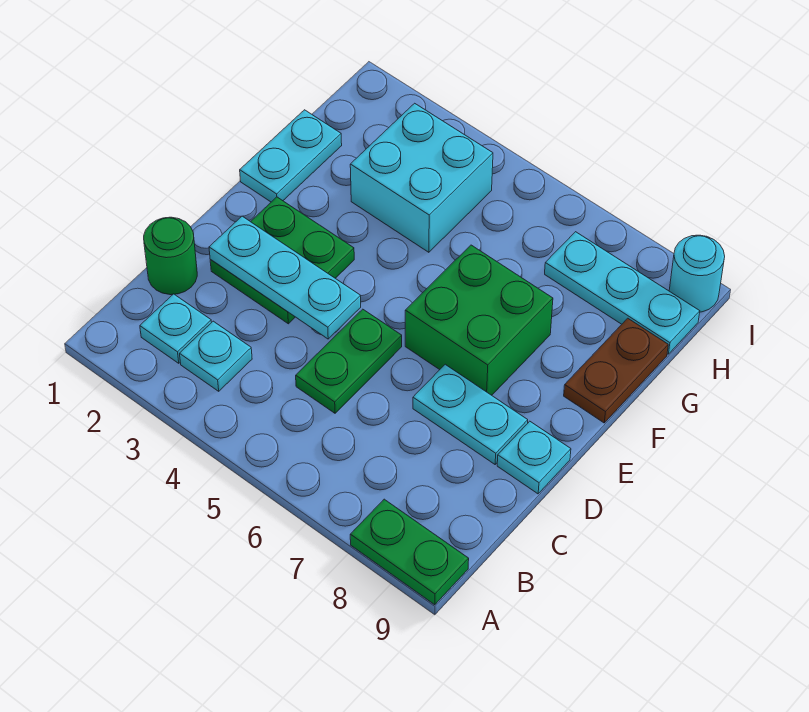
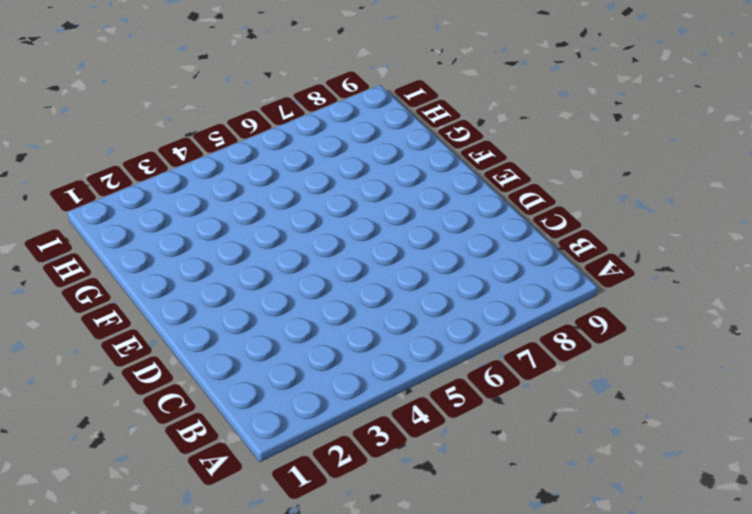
none -> green 1x2 plate [350,499,469,605]
none -> cyan 1x1 plate [140,294,212,363]
none -> cyan 1x1 plate [180,321,252,391]

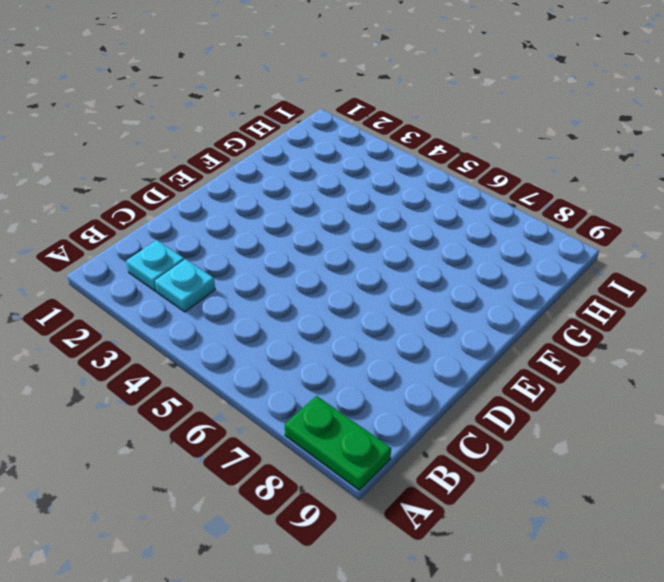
none -> green 1x1 round brick [144,217,197,295]
none -> green 1x2 plate [296,309,402,413]
none -> green 2x2 plate [210,197,354,324]

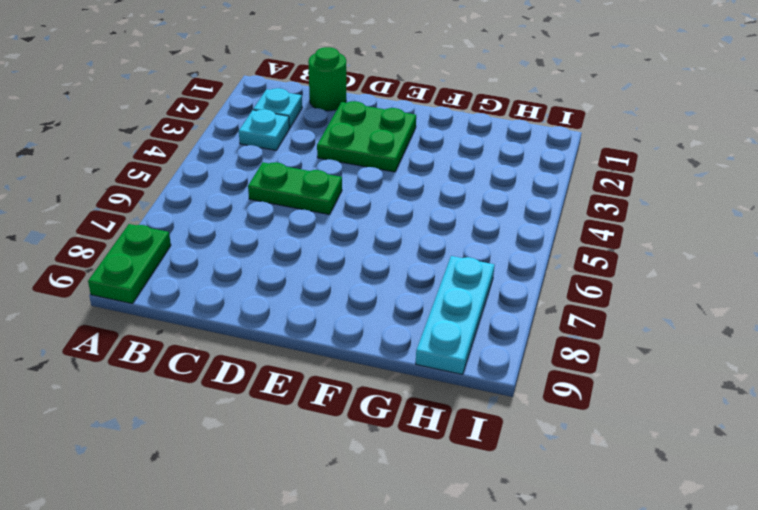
none -> cyan 1x2 plate [413,364,528,464]
none -> cyan 1x1 plate [497,421,571,494]
none -> green 2x2 brick [405,245,553,395]

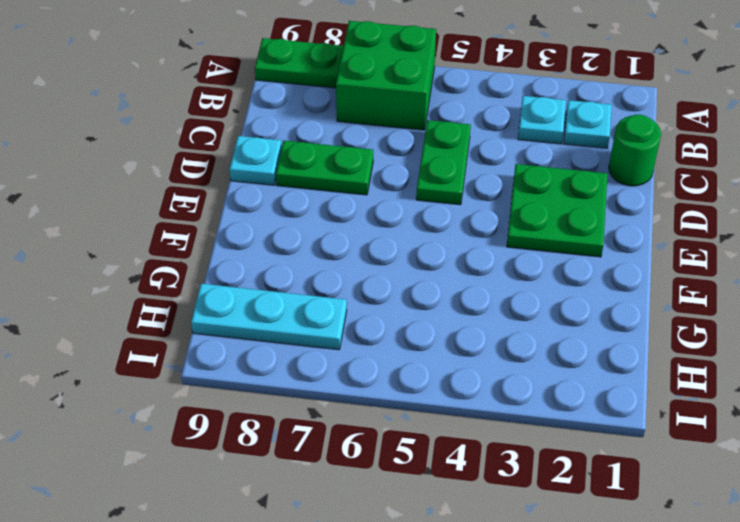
green 2x2 brick [336,21,436,130] -> green 2x2 brick moved to [405,245,553,395]
green 1x2 plate [276,141,373,195] -> cyan 1x2 plate [413,364,528,464]
none -> cyan 1x2 plate [240,110,342,202]
none -> brown 1x2 plate [564,318,668,423]
none -> cyan 2x2 brick [350,103,493,252]

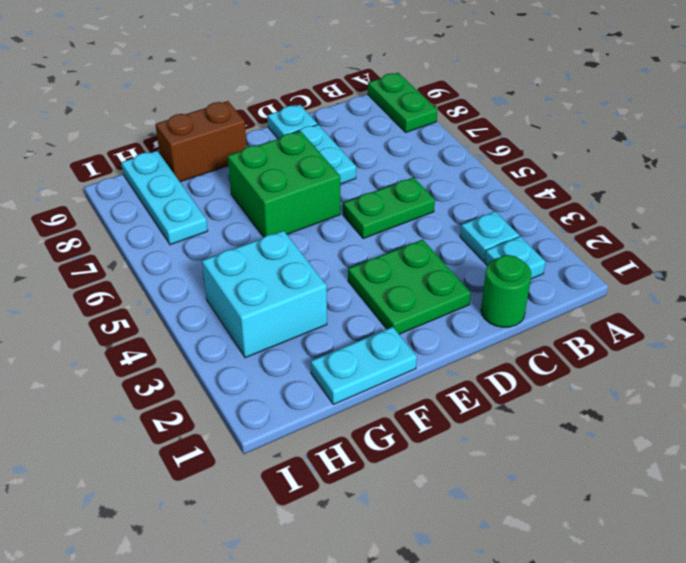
brown 1x2 brick [155,101,247,182] -> brown 1x2 plate [564,318,668,423]
none -> cyan 1x1 round brick [669,235,725,312]
none -> cyan 1x3 plate [209,216,361,339]

